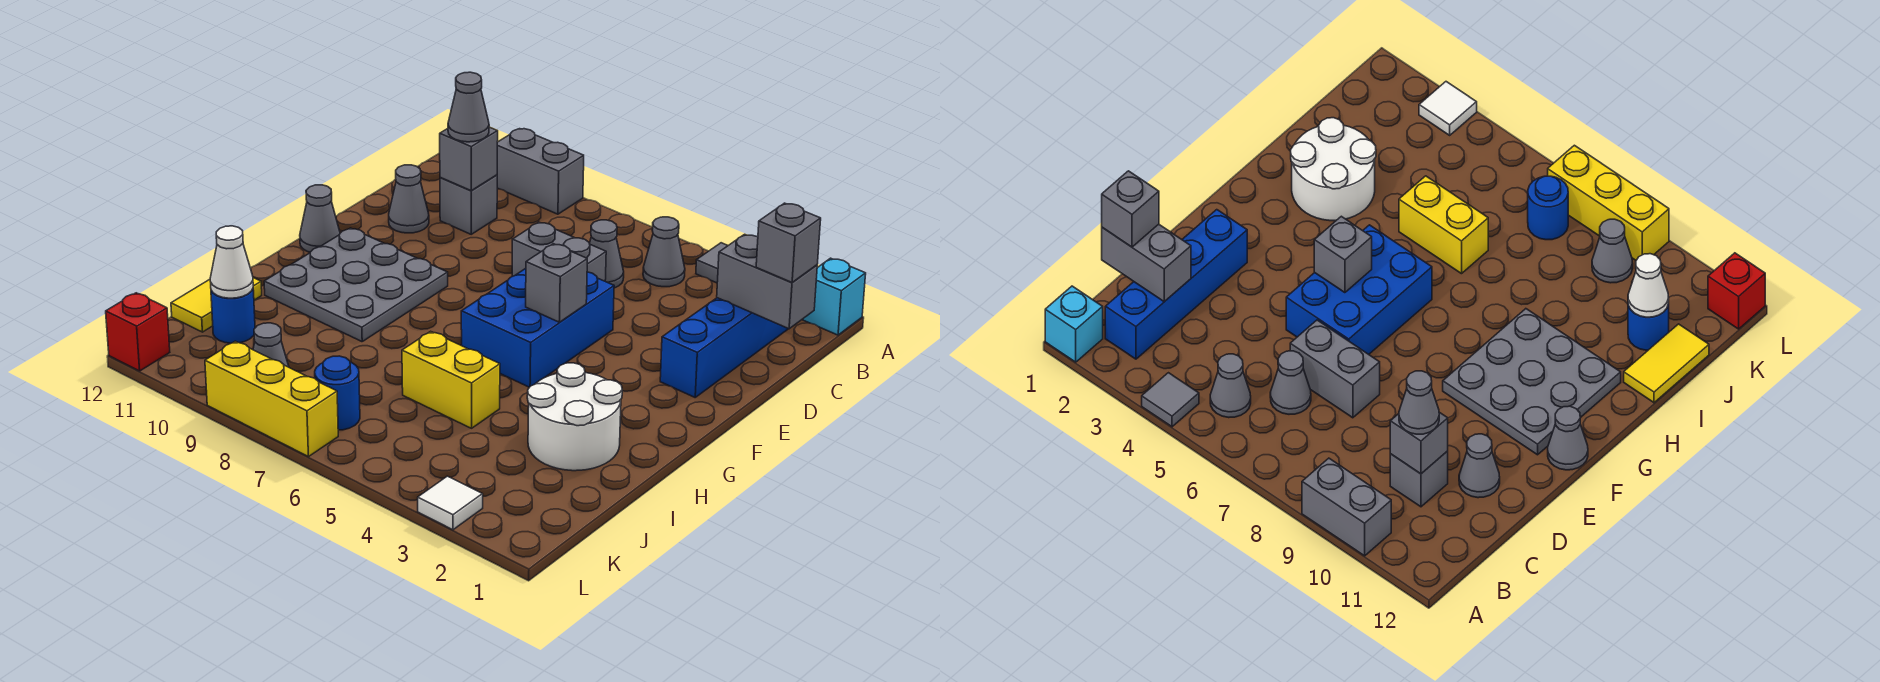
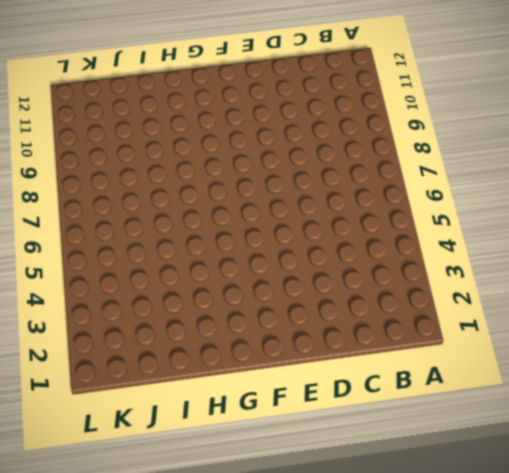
none -> cyan 1x1 brick [803,258,866,335]
none -> grey 1x1 tile [696,243,728,283]
none -> grey 1x2 brick [497,129,584,214]

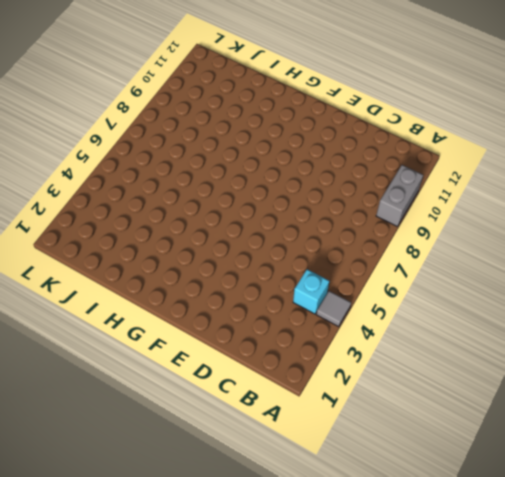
cyan 1x1 brick [293,269,329,314] -> cyan 1x1 brick moved to [803,258,866,335]
none -> blue 1x4 brick [660,298,788,397]
none -> grey 1x1 cone [643,217,685,287]
none -> grey 1x1 cone [589,220,624,288]

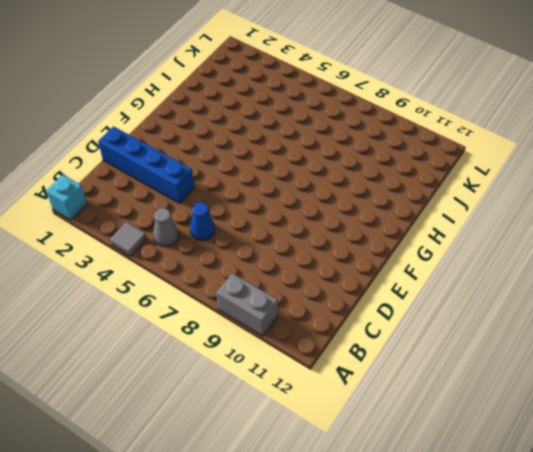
blue 1x1 cone [190,202,215,241] -> grey 1x1 cone [589,220,624,288]
blue 1x4 brick [98,126,194,203] -> blue 1x4 brick turned to [660,298,788,397]
none -> grey 1x1 brick [440,175,498,234]
none -> grey 1x2 brick [512,222,606,281]
none -> grey 1x1 cone [389,165,429,233]

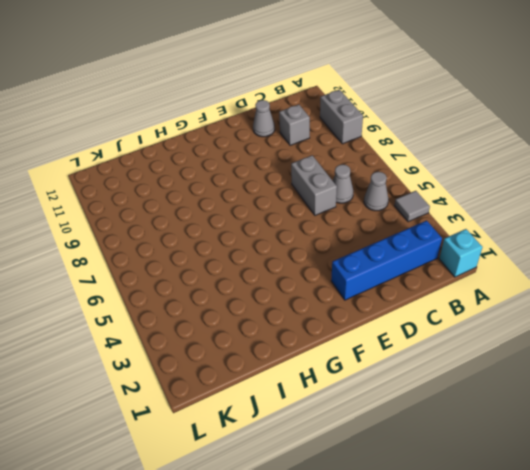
none -> blue 2x3 brick [461,268,614,387]
none -> grey 3x3 plate [264,228,448,342]
none -> grey 1x1 cone [300,185,340,252]

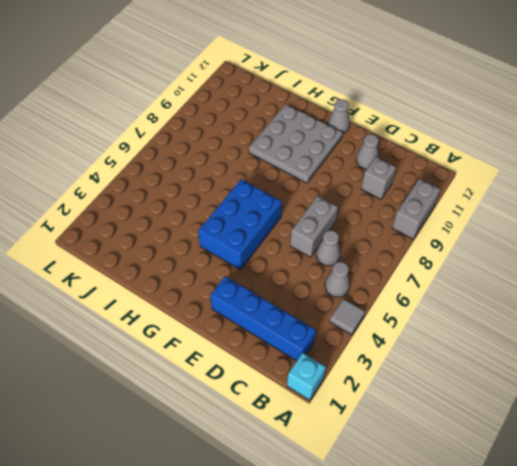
blue 2x3 brick [198,179,282,270] -> blue 2x3 brick turned to [461,268,614,387]
none -> white 2x2 round brick [527,363,622,471]
none -> yellow 1x2 brick [402,331,500,428]
none -> yellow 1x2 tile [171,278,262,332]

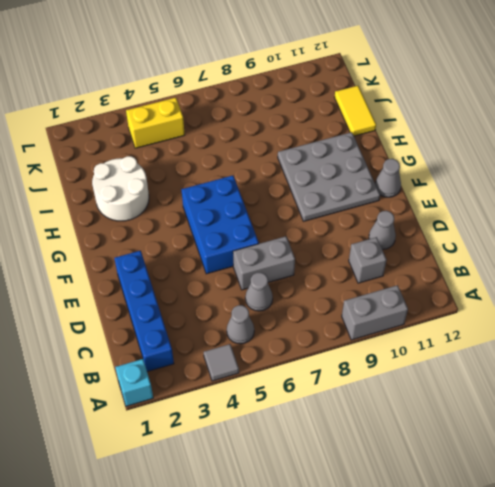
yellow 1x2 brick [126,98,185,148] -> yellow 1x2 brick moved to [402,331,500,428]
none -> blue 1x1 round brick [211,289,255,343]
none -> blue 1x1 round brick [315,356,360,430]
none -> grey 1x1 cone [253,323,289,367]

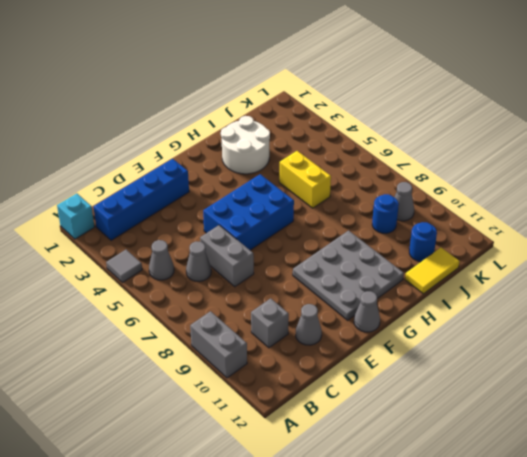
blue 1x1 round brick [372,194,399,233] -> blue 1x1 round brick moved to [315,356,360,430]
none -> white 1x1 tile [418,476,483,530]
none -> yellow 1x3 brick [205,341,338,457]
none -> red 1x1 brick [106,293,170,371]

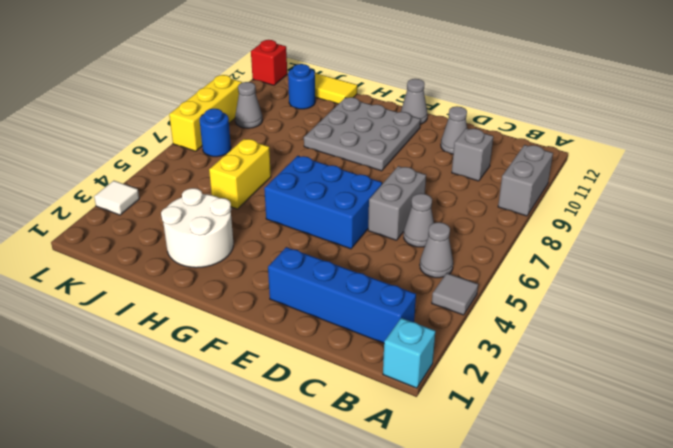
none -> grey 1x2 brick [717,234,817,329]
none -> grey 1x1 brick [440,127,498,191]
none -> grey 1x1 brick [526,244,587,322]

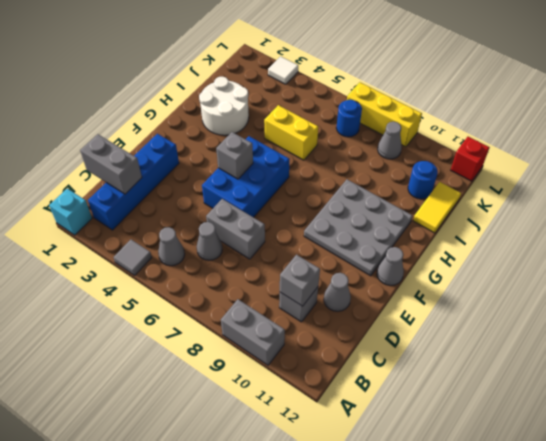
none -> white 1x1 cone [210,226,253,298]
none -> grey 1x1 brick [756,203,821,282]
none -> grey 1x1 cone [448,72,489,142]

